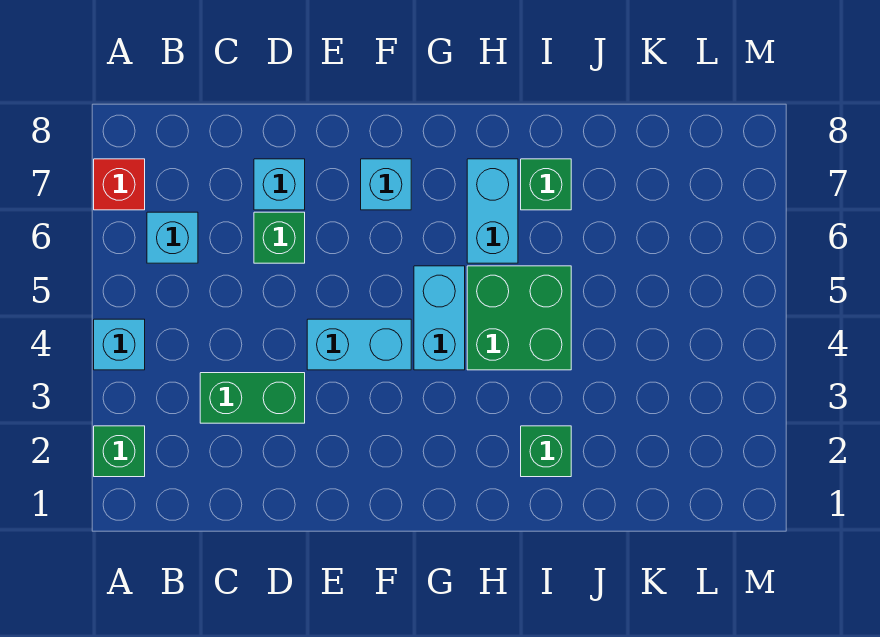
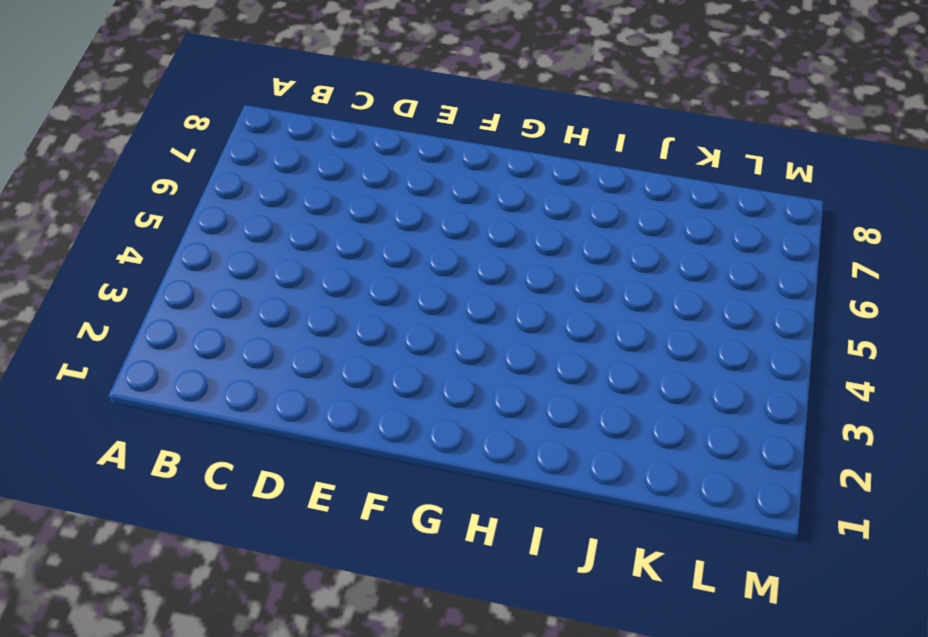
none -> green 1x1 brick [94,426,145,477]
none -> cyan 1x1 brick [94,319,145,370]
none -> red 1x1 brick [94,159,145,210]

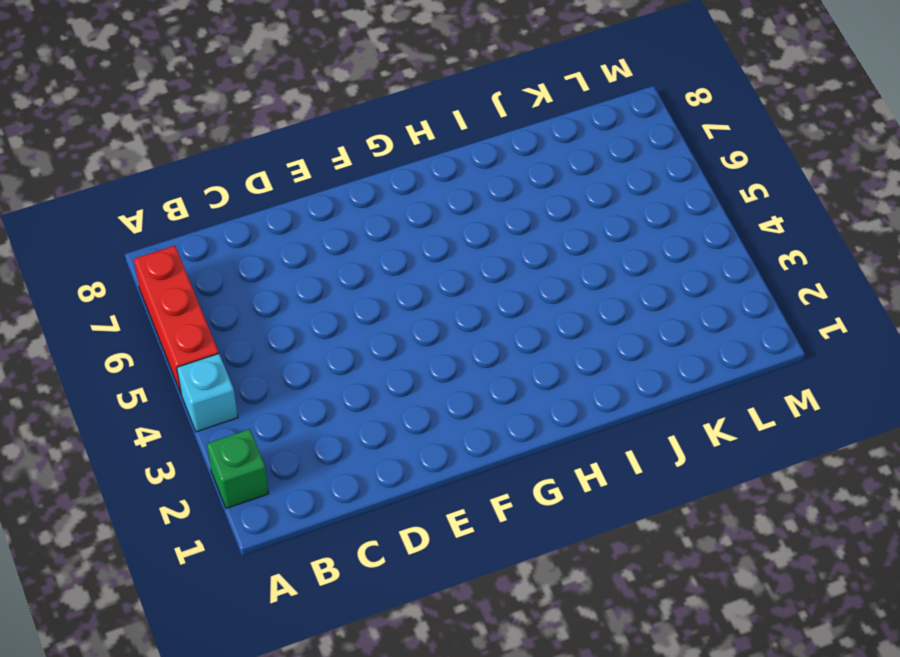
red 1x3 brick [134,246,219,393] -> red 1x1 brick [94,159,145,210]
none -> cyan 1x1 brick [147,212,198,263]
none -> green 1x2 brick [200,373,305,423]
none -> green 1x1 brick [254,212,305,263]

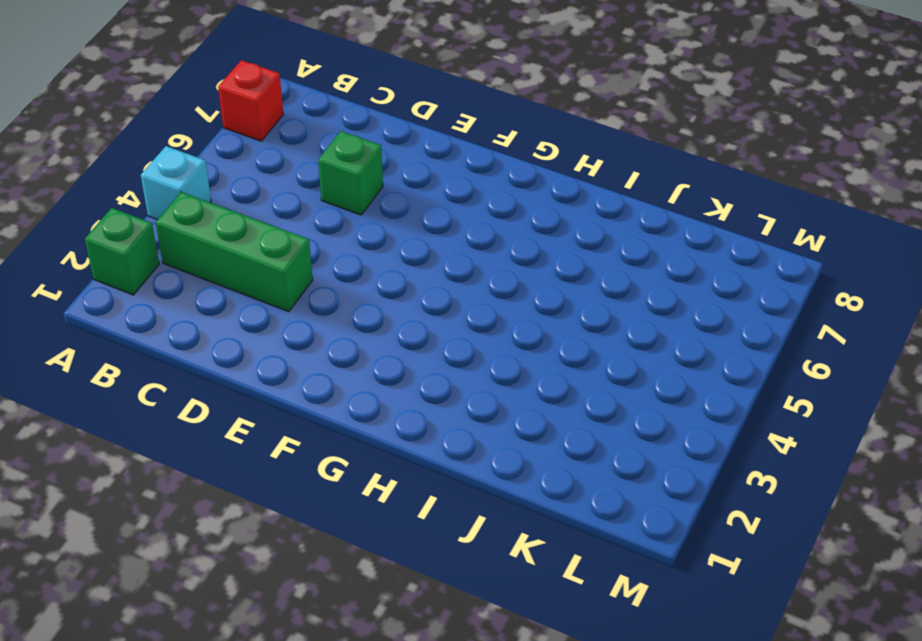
green 1x3 brick [155,192,313,312] -> green 1x2 brick [200,373,305,423]
none -> cyan 1x1 brick [147,212,198,263]
none -> cyan 1x1 brick [254,159,305,210]
none -> cyan 1x2 brick [307,319,411,370]

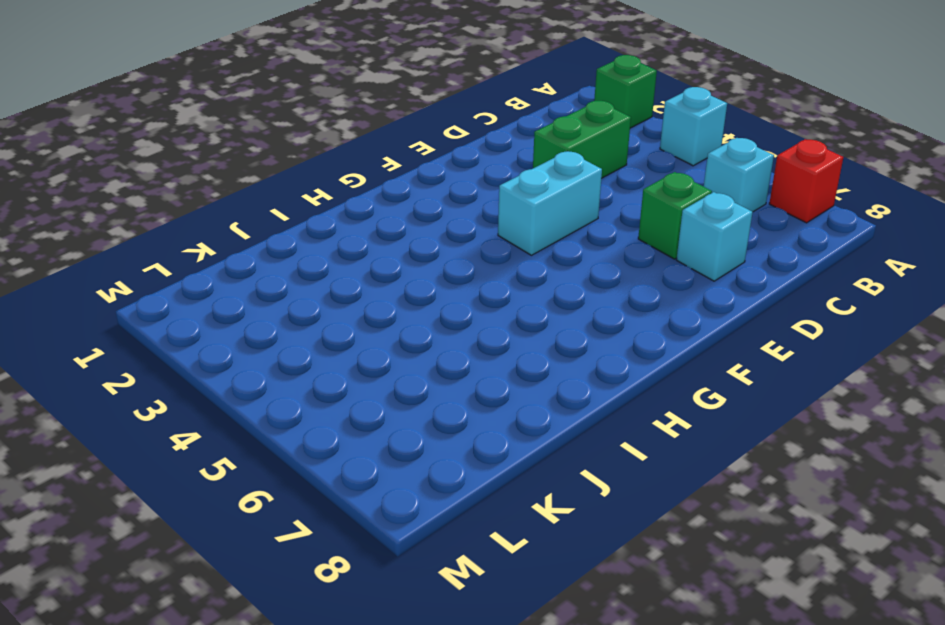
none -> cyan 1x1 brick [361,159,411,210]
none -> cyan 1x2 brick [414,266,465,370]
none -> green 2x2 brick [467,266,571,370]

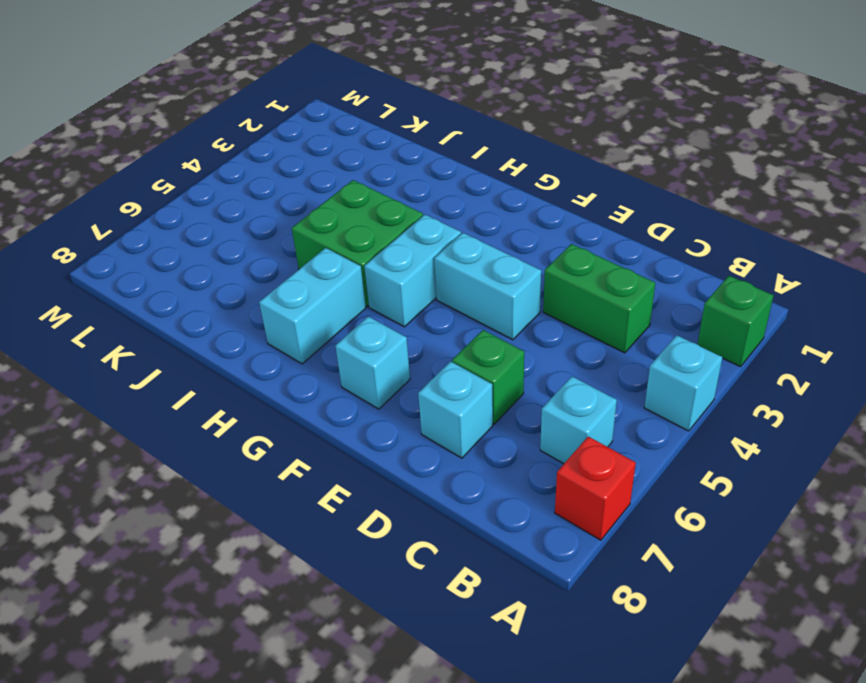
none -> green 1x1 brick [521,426,571,477]
none -> green 1x1 brick [521,159,571,210]

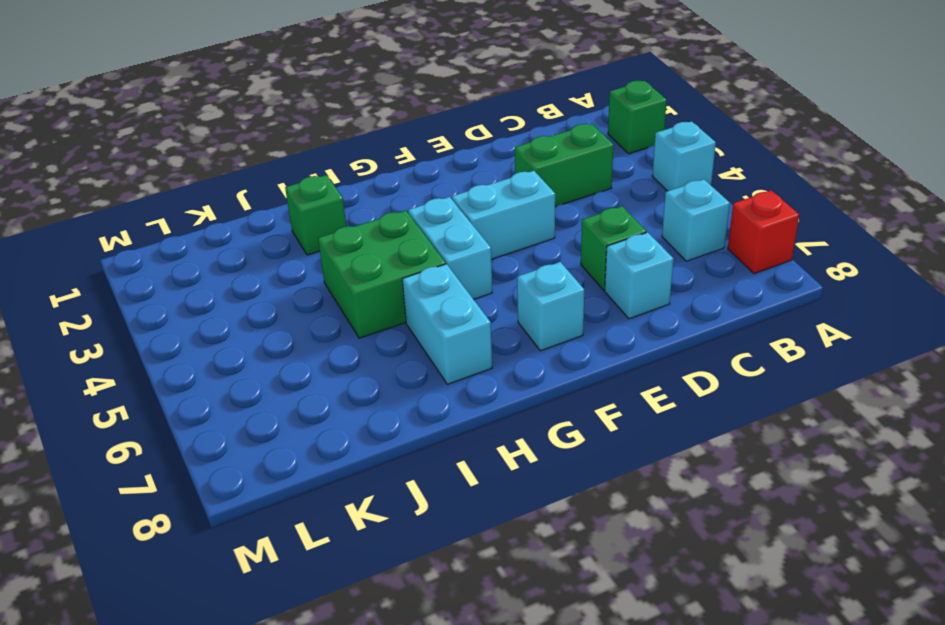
none -> green 1x1 brick [521,159,571,210]

